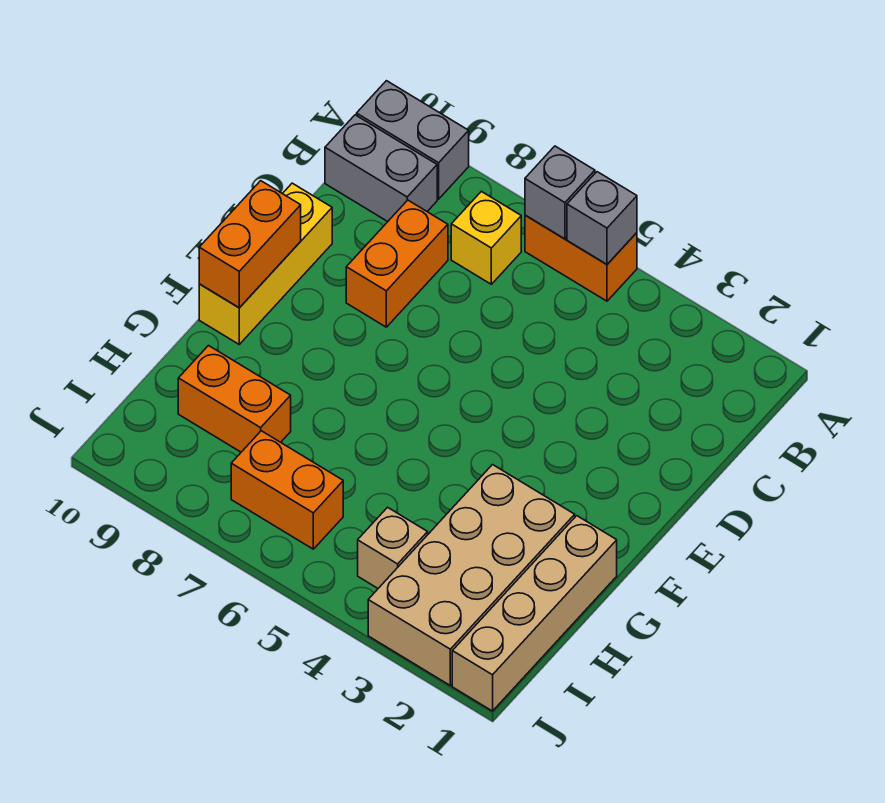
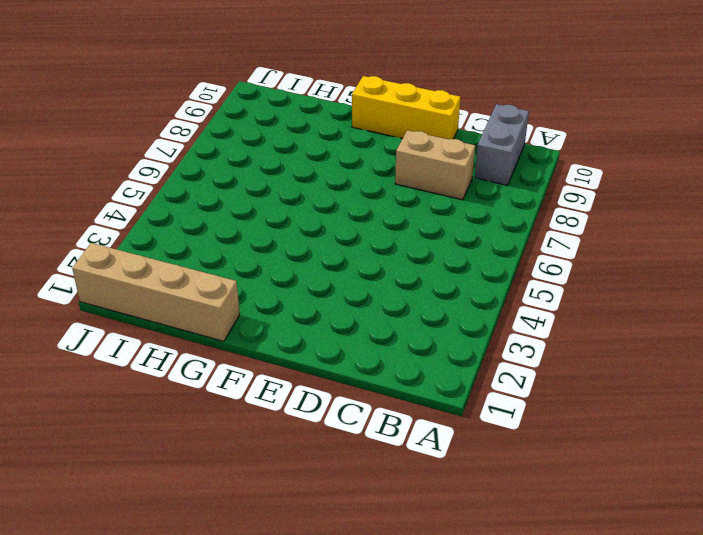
tan 1x2 brick [395,130,475,200] -> orange 1x2 brick [346,200,448,327]
none -> orange 1x2 brick [525,215,637,301]
none -> grey 1x2 brick [357,81,469,199]
none -> yellow 1x1 brick [451,191,521,284]

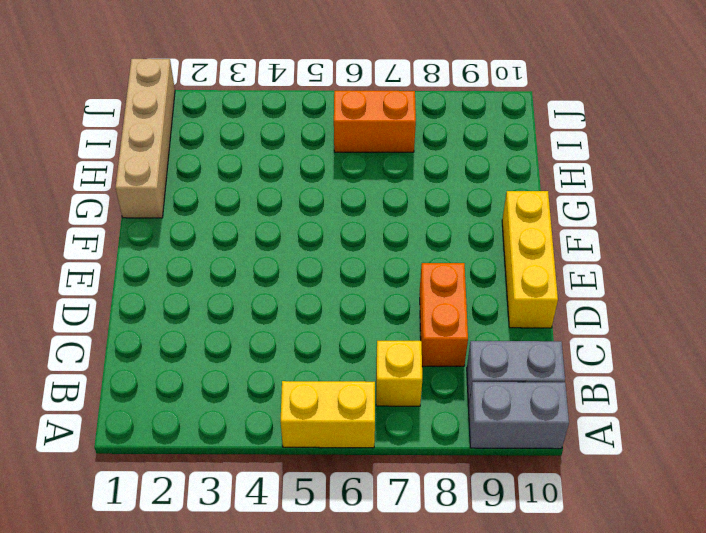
yellow 1x2 brick [281,381,375,448] -> orange 1x2 brick [525,215,637,301]
none -> tan 2x4 brick [368,465,575,685]
none -> orange 1x2 brick [178,346,291,452]
none -> tan 1x1 brick [358,507,428,588]

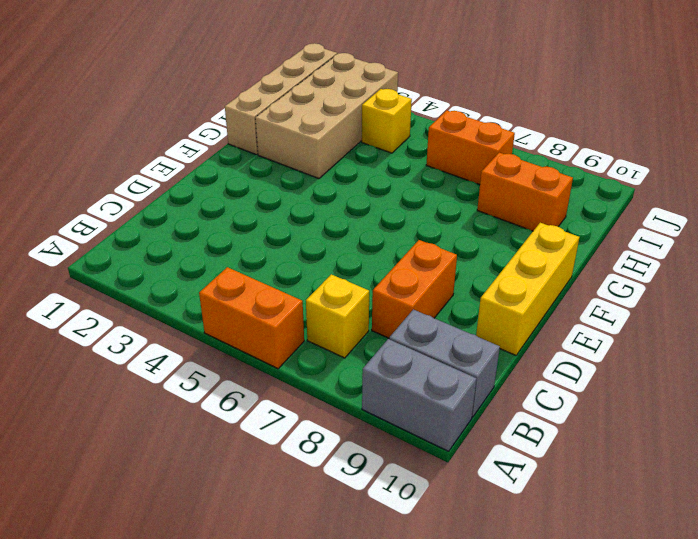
yellow 1x1 brick [362,89,412,153] -> tan 1x1 brick [358,507,428,588]
none -> grey 1x1 brick [567,172,637,264]
none -> grey 1x1 brick [525,146,595,239]
none -> orange 1x2 brick [199,181,301,308]

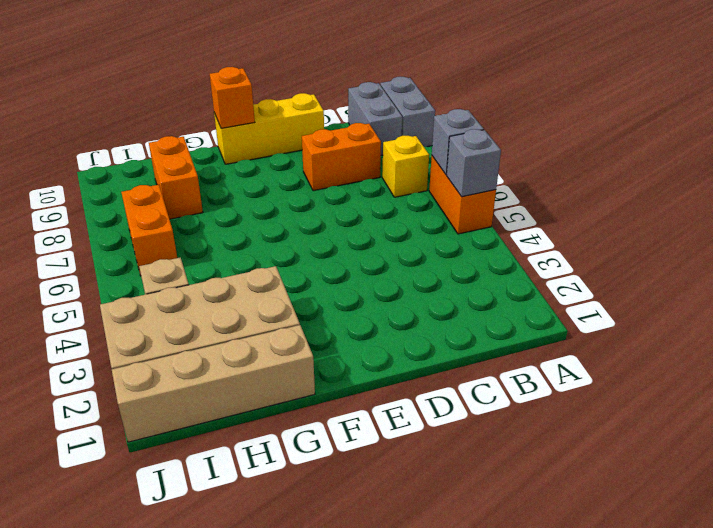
orange 1x1 brick [210,67,255,128] -> orange 1x2 brick [199,181,301,308]

